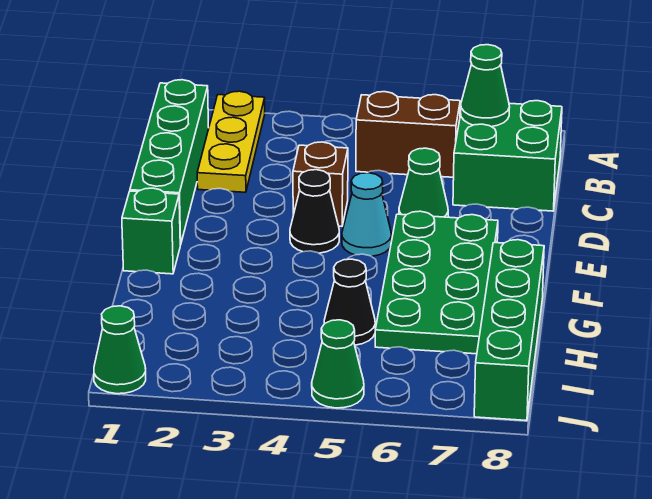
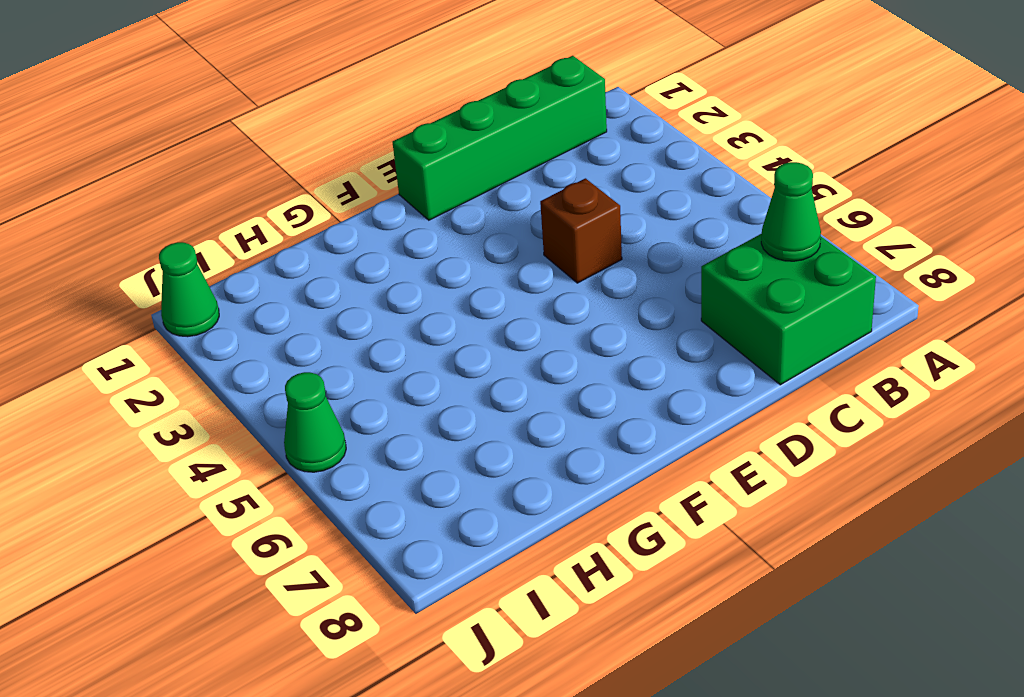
none -> yellow 1x3 plate [197,91,265,192]
none -> brown 1x2 brick [356,92,460,177]
none -> green 1x1 cone [399,148,448,217]

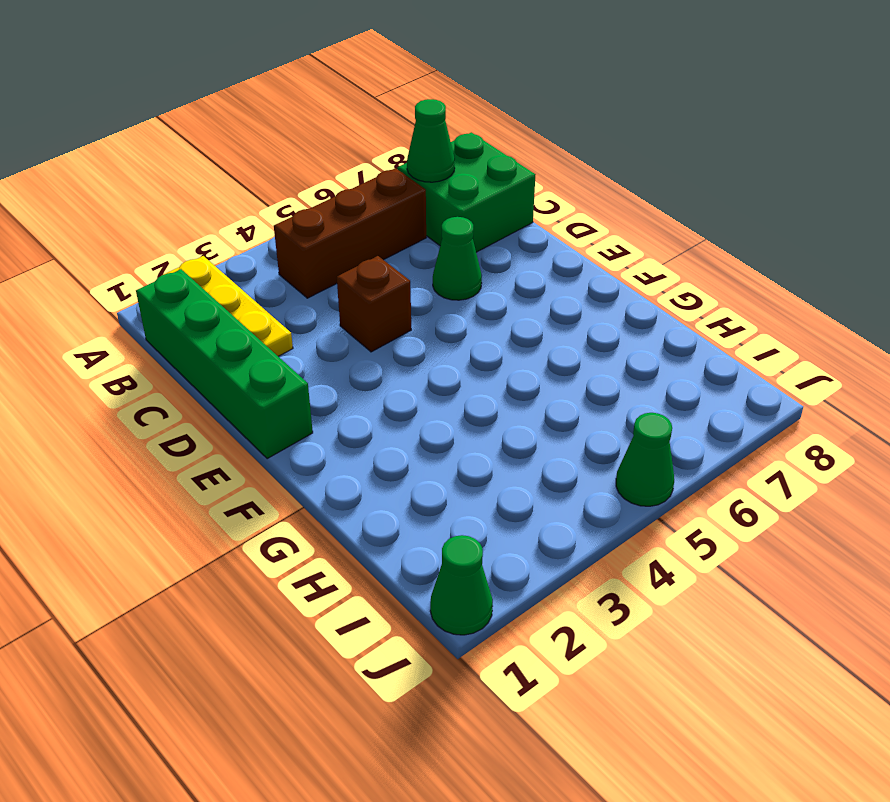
brown 1x3 brick [274,168,426,298] -> brown 1x2 brick [356,92,460,177]
none -> black 1x1 cone [290,170,339,253]
none -> cyan 1x1 cone [342,173,391,256]
none -> green 2x4 plate [375,211,498,354]

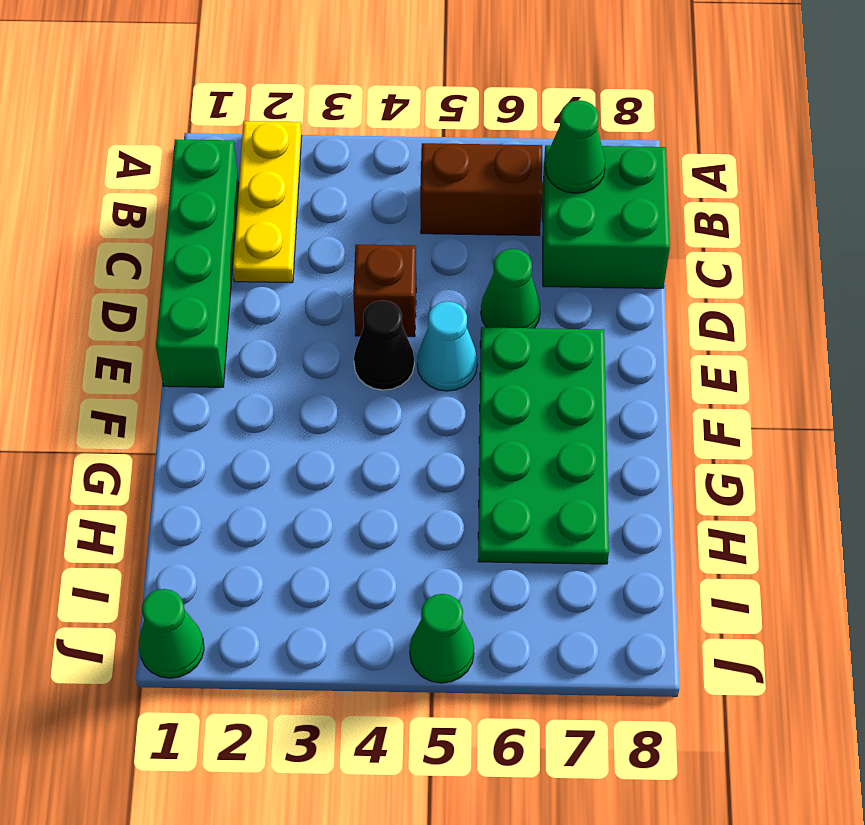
none -> green 1x1 brick [122,188,180,274]
none -> green 1x4 brick [474,240,544,421]
none -> black 1x1 cone [324,259,375,345]

